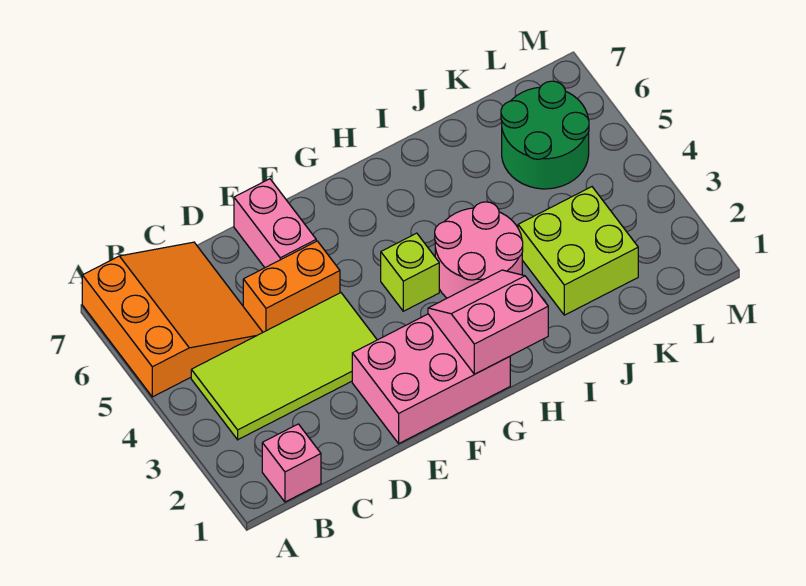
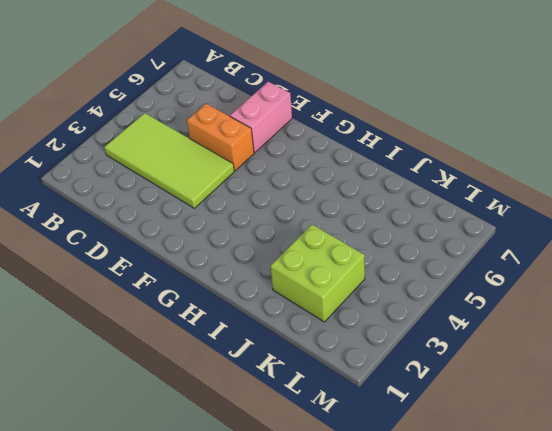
none -> orange 3x3 slope [82,242,263,397]
none -> pink 1x1 brick [262,424,321,502]

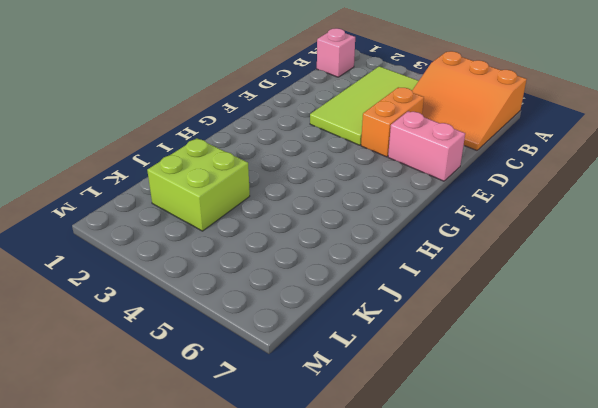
none -> pink 2x3 brick [352,314,510,443]
none -> lime 1x1 brick [381,233,439,311]

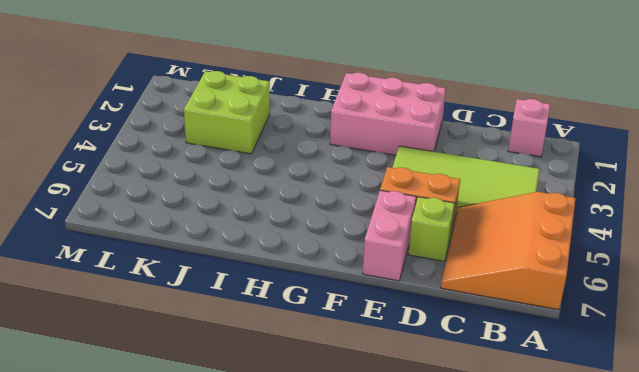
lime 1x1 brick [408,197,455,261] -> lime 1x1 brick moved to [381,233,439,311]
none -> pink 2x2 round brick [435,202,523,298]
none -> green 2x2 round brick [501,81,589,189]

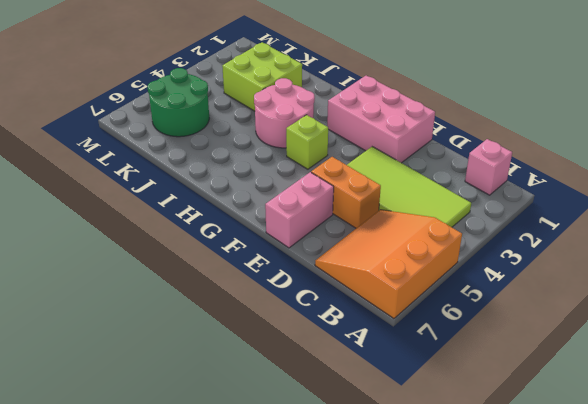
none -> pink 2x2 slope [428,270,548,374]

